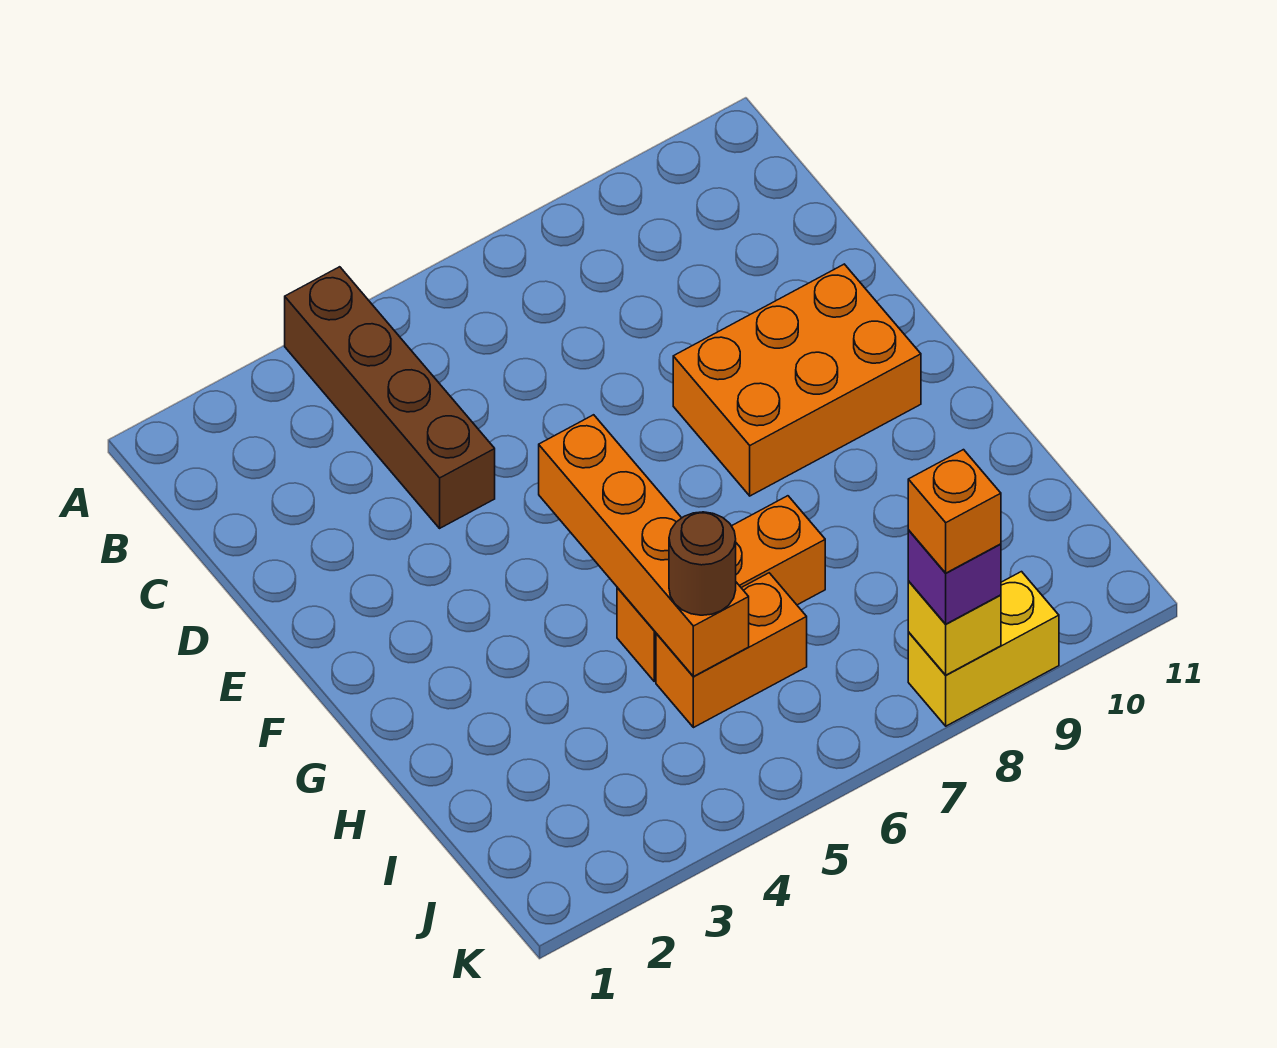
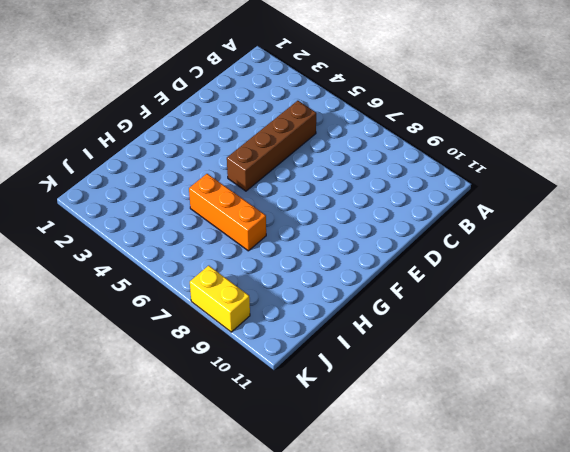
brown 1x4 brick [227,101,316,191] -> brown 1x4 brick moved to [285,267,495,528]
none -> orange 2x3 brick [673,264,921,496]
none -> orange 1x2 brick [656,573,807,728]

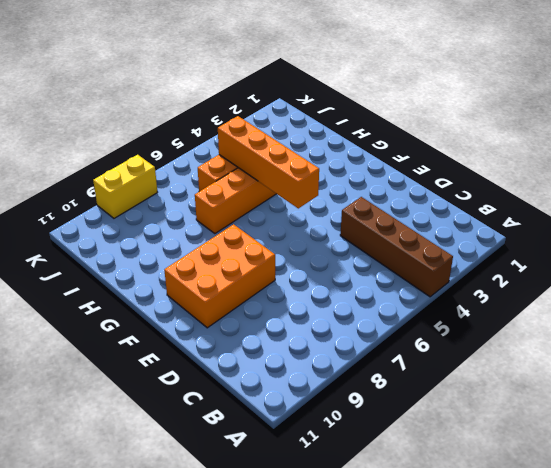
none -> yellow 1x1 brick [908,581,1001,675]
none -> brown 1x1 round brick [669,512,736,615]

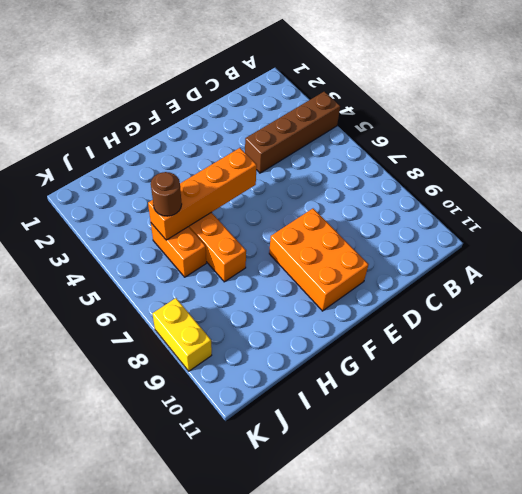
none -> yellow 1x1 brick [908,581,1001,675]
none -> purple 1x1 brick [908,530,1001,624]

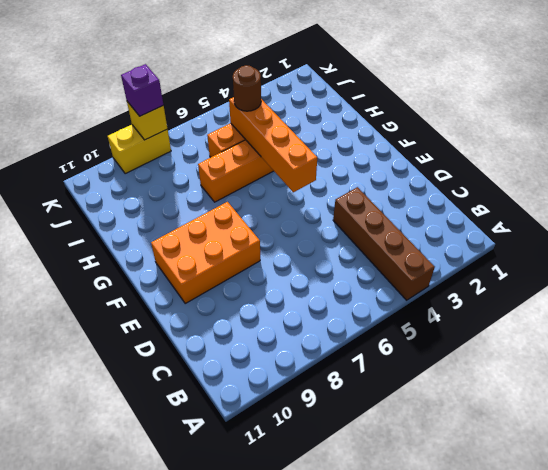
none -> orange 1x1 brick [908,450,1001,573]

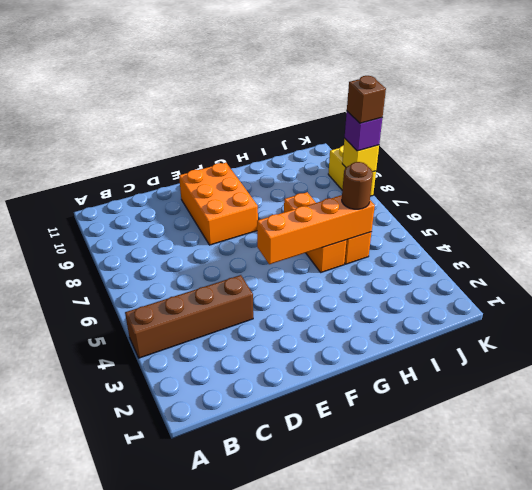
brown 1x1 brick [347,76,386,123] -> orange 1x1 brick [908,450,1001,573]

